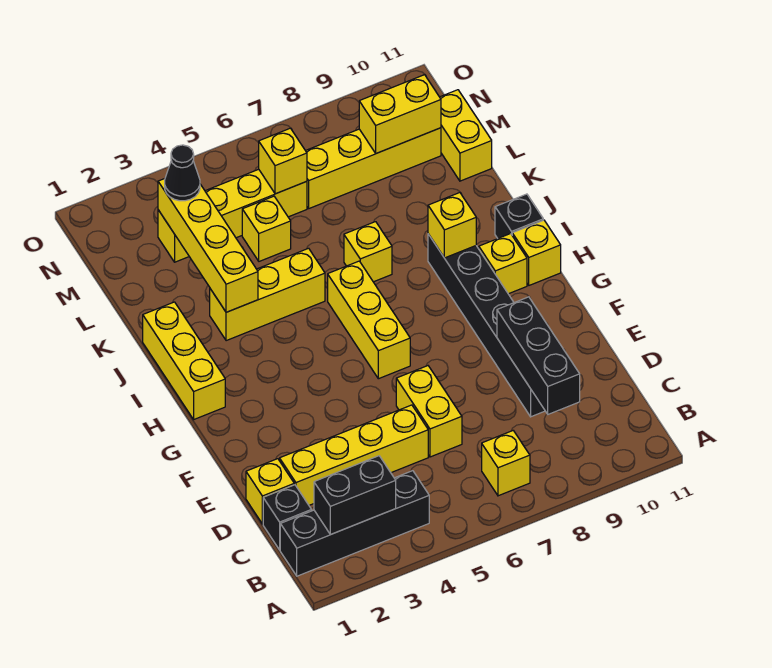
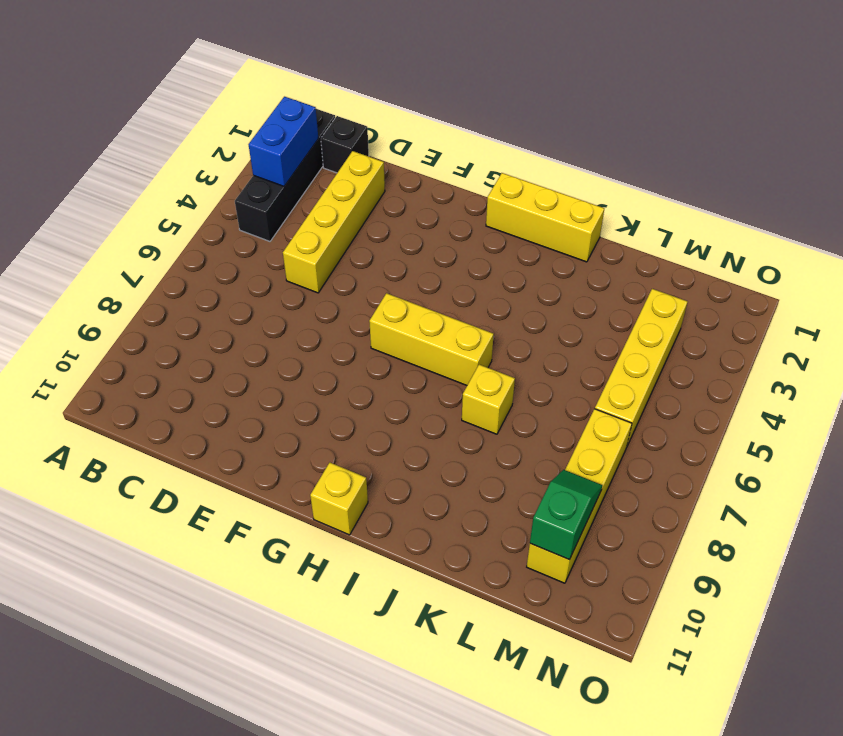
blue 1x2 brick [249,97,318,186] -> black 1x2 brick [314,456,396,534]
green 1x2 slope [530,470,602,560] -> yellow 1x2 brick [359,75,441,153]
none -> yellow 1x1 brick [482,431,530,496]
none -> yellow 1x1 brick [246,459,294,524]
none -> yellow 1x2 brick [396,366,462,457]

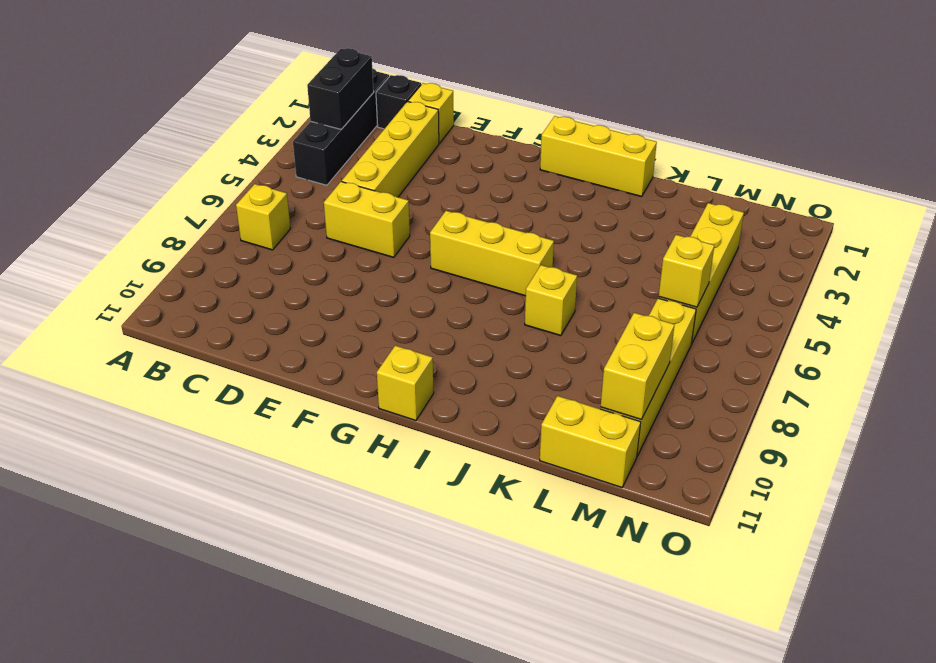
none -> black 1x6 brick [428,234,545,417]
none -> yellow 1x1 brick [479,234,527,294]
none -> black 1x1 brick [495,194,543,238]

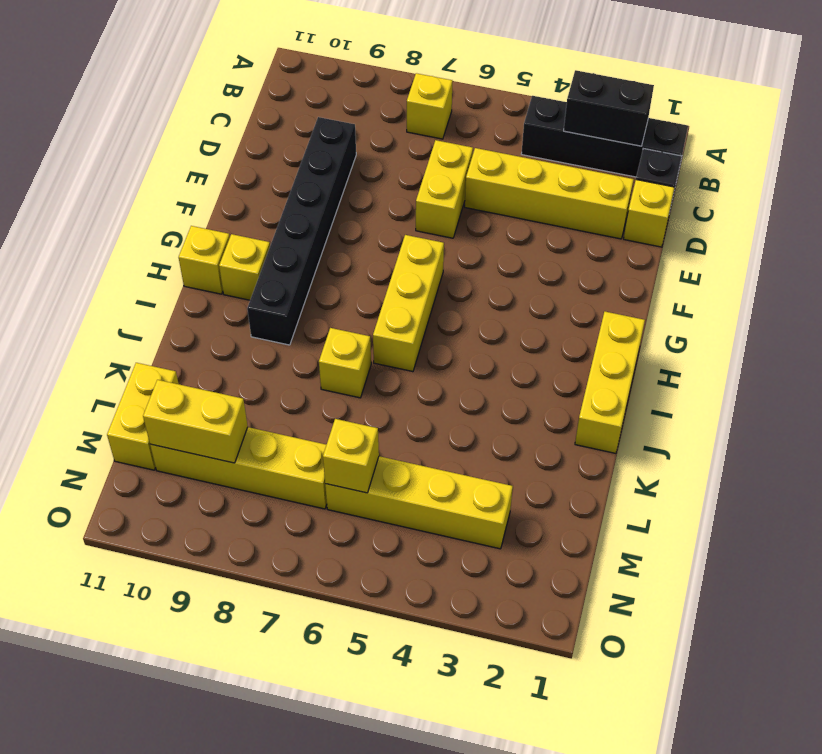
none -> black 1x1 brick [495,194,543,238]
none -> yellow 1x3 brick [210,248,325,341]
none -> yellow 1x1 brick [242,196,291,261]

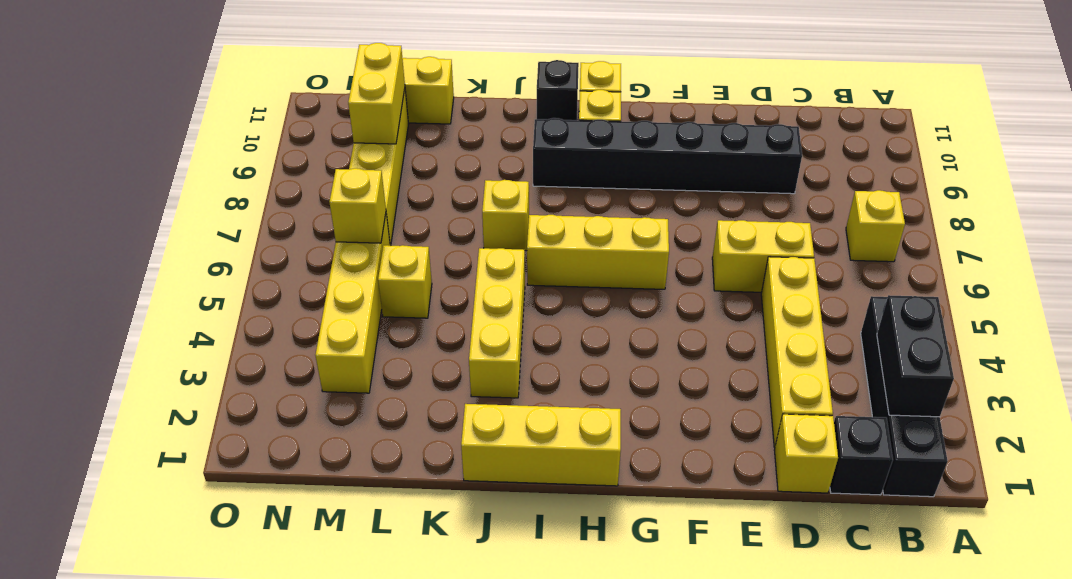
none -> black 1x3 brick [497,297,580,414]
none -> yellow 1x1 brick [428,193,476,258]
none -> yellow 1x4 brick [158,179,258,312]

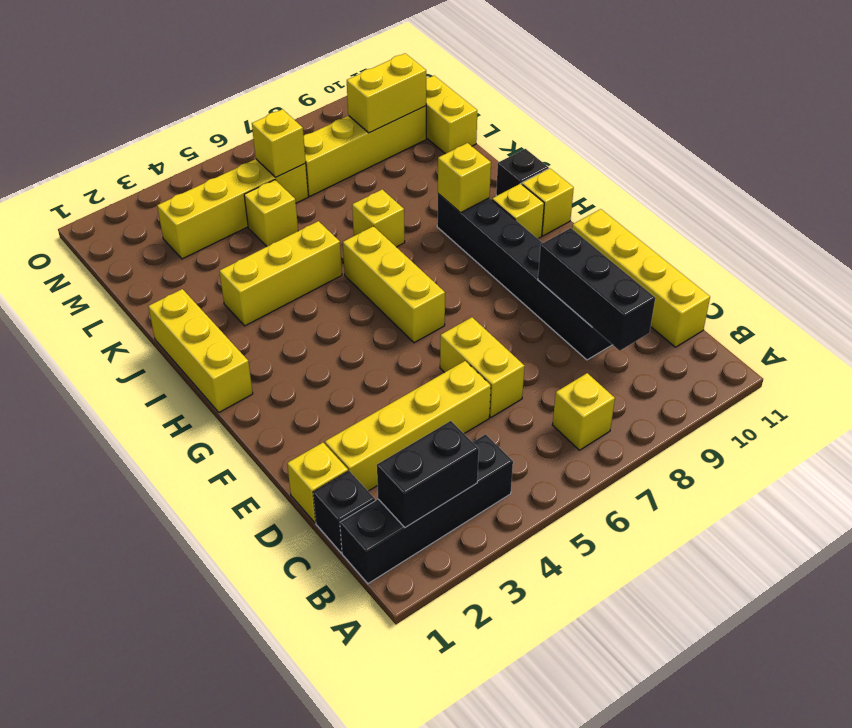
yellow 1x4 brick [572,209,710,347] -> yellow 1x4 brick moved to [158,179,258,312]
none -> black 1x1 cone [165,145,200,201]

